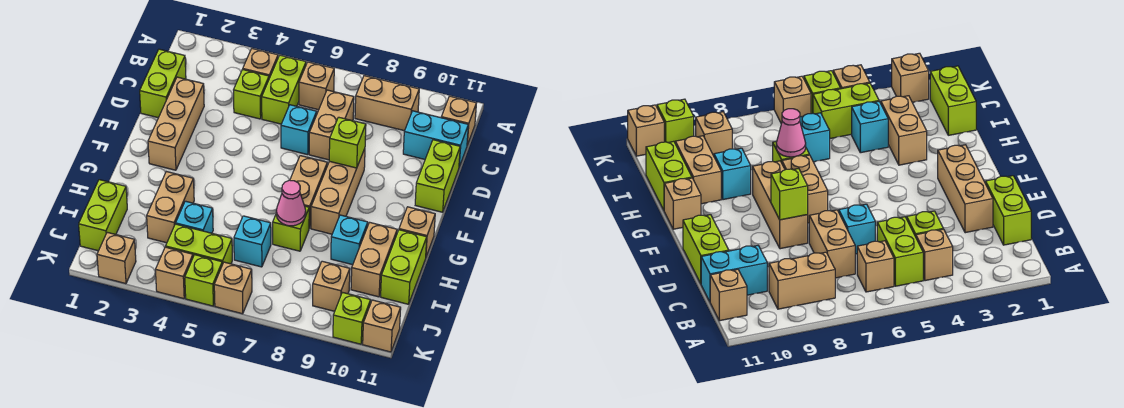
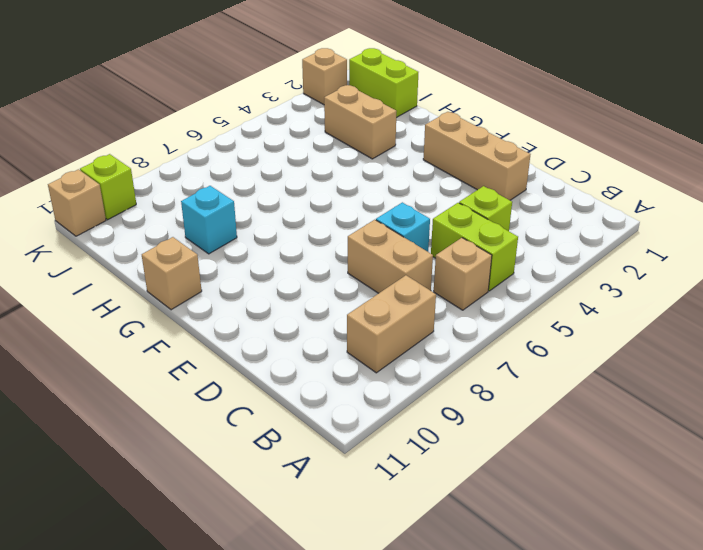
none -> tan 1x1 brick [243,49,278,78]
none -> tan 1x1 brick [441,96,476,145]
none -> lime 1x2 brick [140,49,186,118]
none -> cyan 1x2 brick [403,111,468,167]

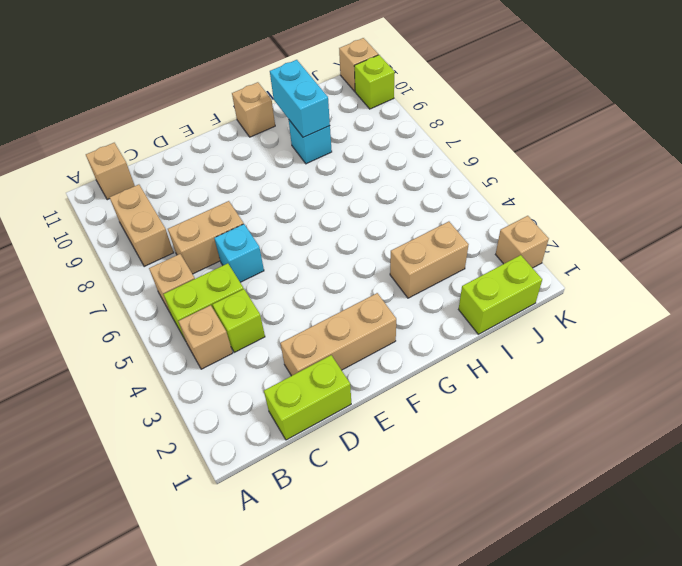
cyan 1x2 brick [270,60,330,137] -> cyan 1x2 brick moved to [403,111,468,167]
none -> lime 1x2 brick [415,140,460,212]
none -> tan 1x3 brick [311,149,365,234]
none -> tan 1x2 brick [290,156,327,228]
none -> lime 1x1 brick [273,206,309,251]

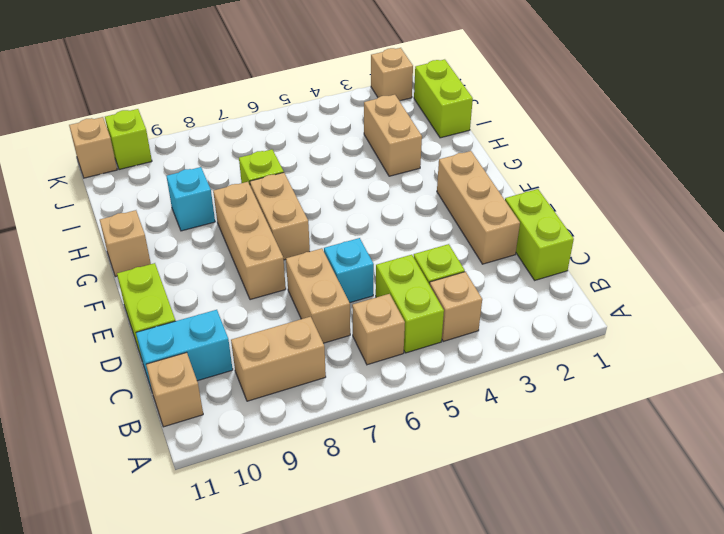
none -> tan 1x2 brick [351,222,397,297]
none -> lime 1x2 brick [381,230,427,304]
none -> cyan 1x1 brick [176,201,213,233]
none -> cyan 1x1 brick [234,216,271,267]

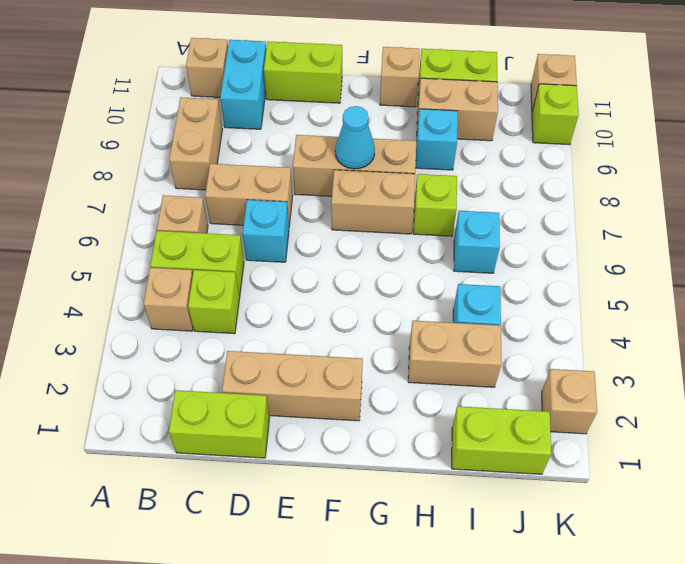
cyan 1x1 cone [335,106,375,169] -> none
none -> lime 1x2 brick [166,224,232,265]
none -> tan 1x1 brick [313,261,350,311]
none -> tan 1x1 brick [155,247,193,299]
none -> lime 1x1 brick [185,255,222,306]

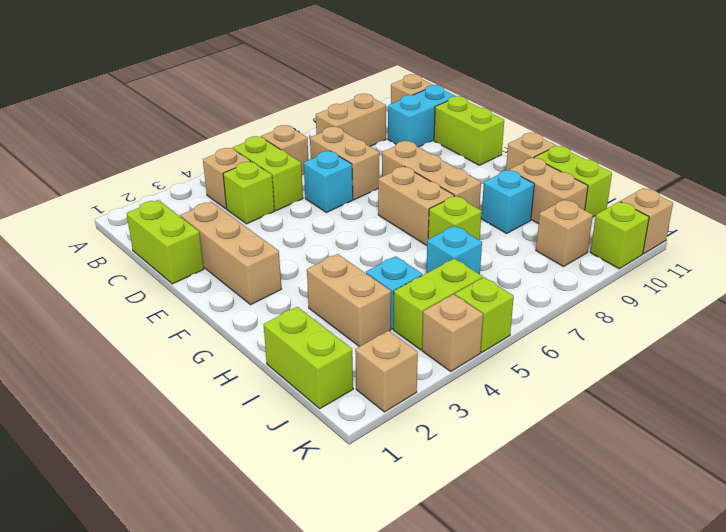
none -> tan 1x1 brick [214,262,252,314]
none -> lime 1x1 brick [329,117,366,168]
none -> pink 1x1 cone [276,180,306,226]

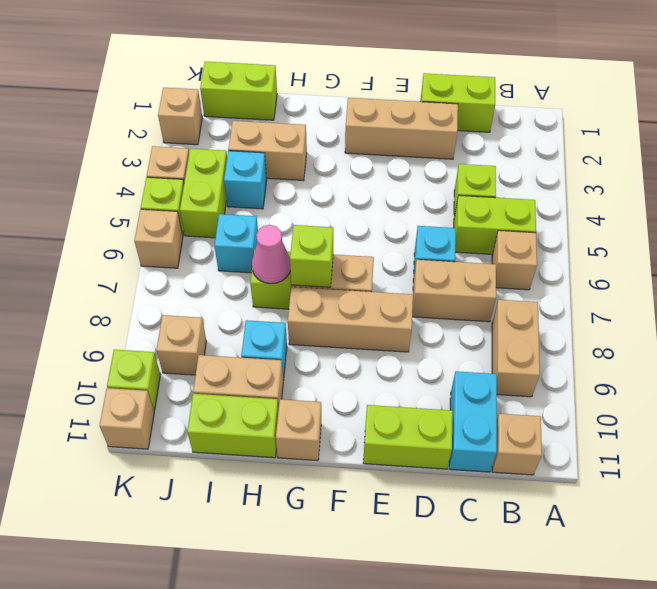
lime 1x1 brick [290,225,333,287] -> lime 1x1 brick moved to [329,117,366,168]
none -> tan 1x1 brick [243,49,278,78]

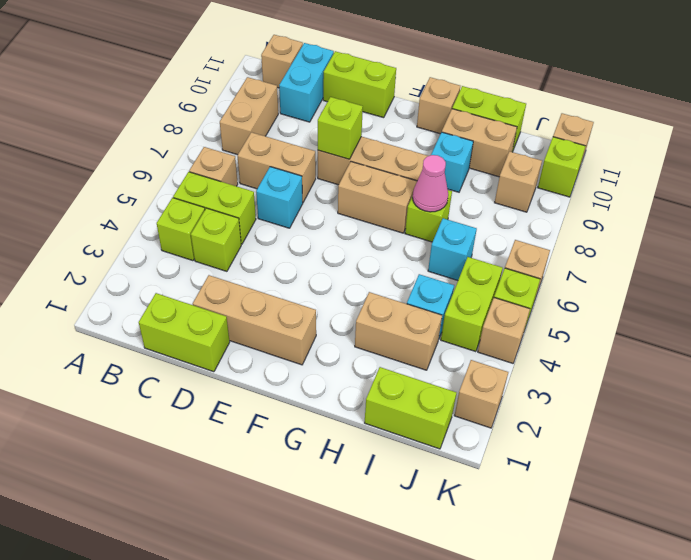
lime 1x1 brick [157,198,205,261] -> tan 1x1 brick [243,49,278,78]

